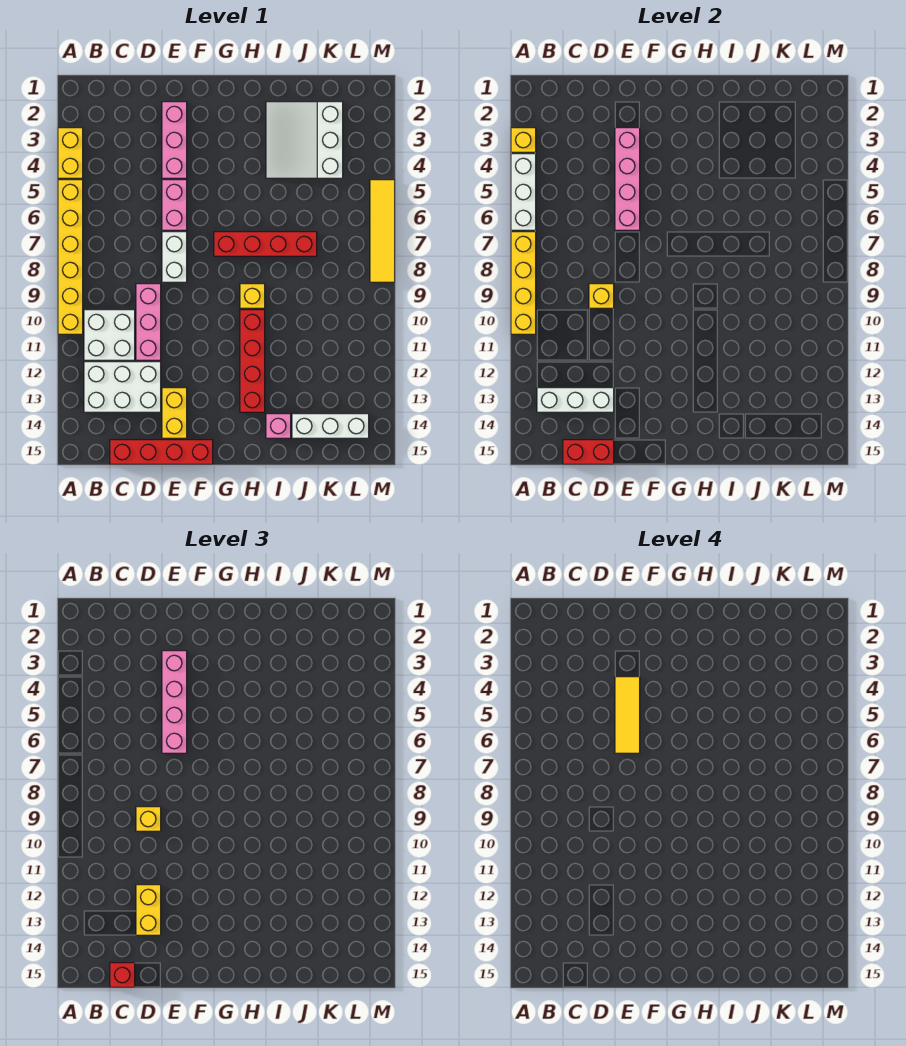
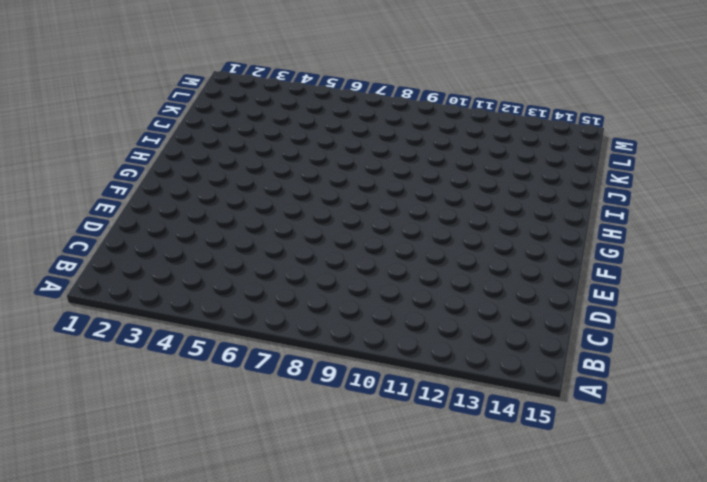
none -> yellow 1x2 brick [58,128,83,178]
none -> yellow 1x6 brick [58,180,83,334]
none -> white 2x2 brick [84,310,135,360]

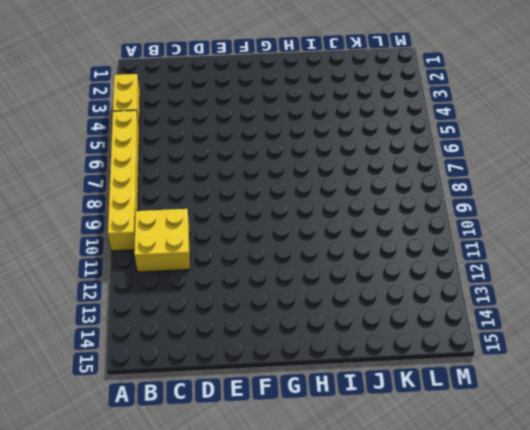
yellow 2x2 brick [134,209,190,272] -> white 2x2 brick [84,310,135,360]
none -> white 2x3 brick [84,362,161,412]
none -> red 1x4 brick [110,440,213,464]
none -> pink 1x3 brick [136,284,161,360]

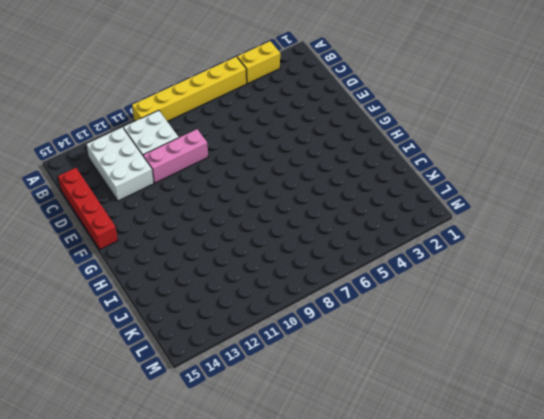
none -> pink 1x3 brick [162,102,187,178]
none -> pink 1x2 brick [162,180,187,230]
none -> white 1x2 brick [162,232,187,282]

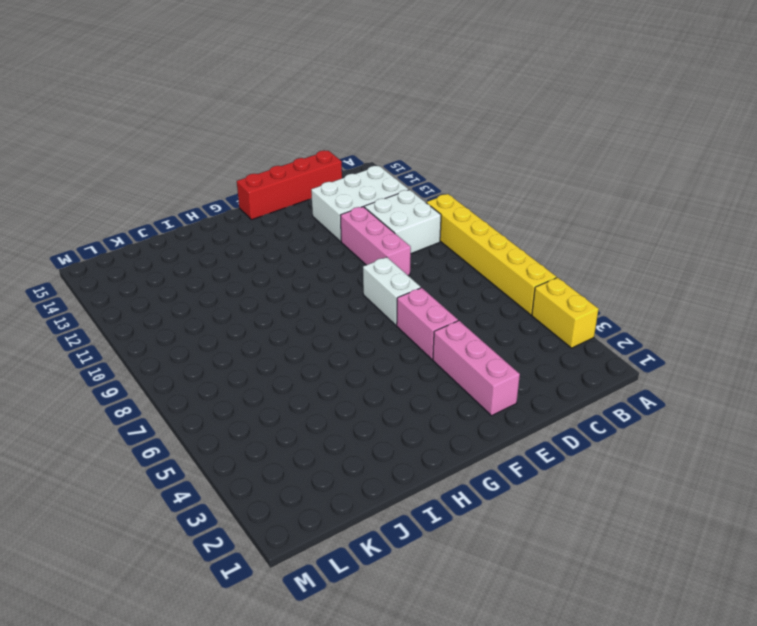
none -> yellow 1x2 brick [162,388,187,438]
none -> red 1x4 brick [214,232,317,256]
none -> yellow 1x1 brick [240,284,265,308]

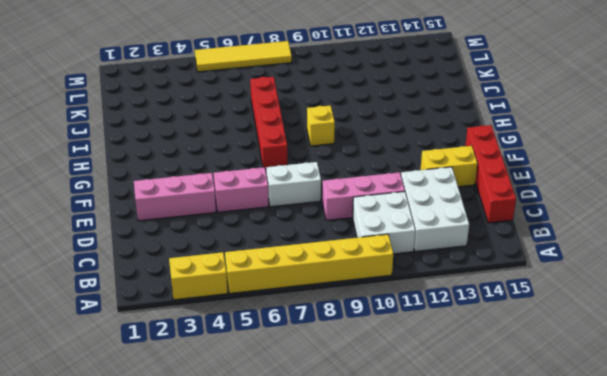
none -> red 1x4 brick [240,310,265,412]
none -> white 3x3 slope [266,102,343,178]
none -> pink 1x1 brick [266,414,291,438]

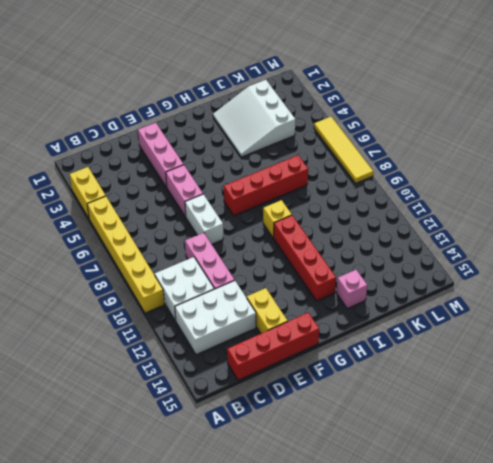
none -> white 1x3 brick [292,414,369,438]
none -> yellow 1x1 brick [511,128,536,152]
none -> white 1x3 brick [511,154,536,230]

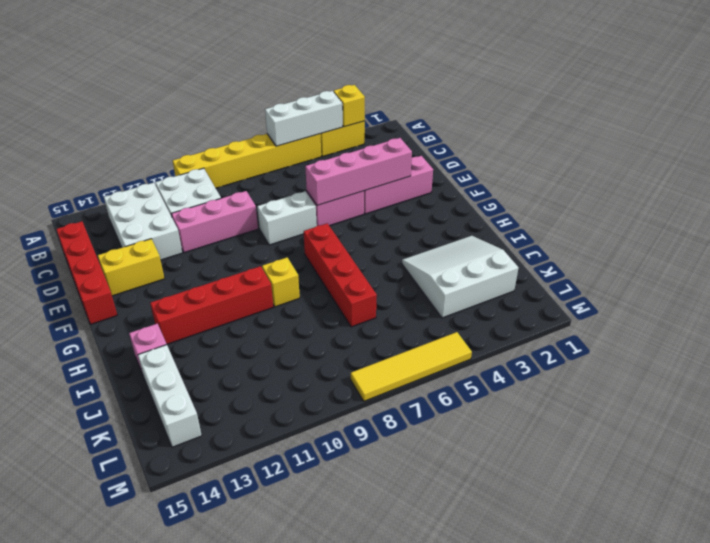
none -> yellow 1x4 brick [511,232,536,334]
none -> white 1x3 brick [537,388,614,412]
none -> red 1x2 brick [563,440,614,464]

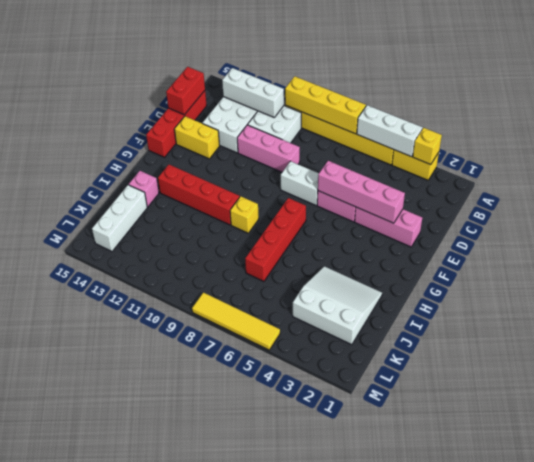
white 1x3 brick [222,68,284,117] -> white 1x3 brick turned to [537,388,614,412]
none -> yellow 1x1 brick [589,284,614,308]
none -> red 1x1 brick [110,963,135,987]
none -> yellow 1x1 brick [136,807,161,831]

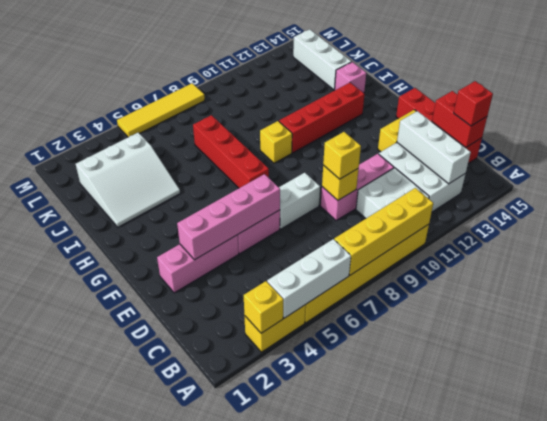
none -> yellow 1x2 brick [136,885,161,935]
none -> pink 1x4 brick [162,651,187,753]
none -> yellow 1x3 tile [615,677,640,753]

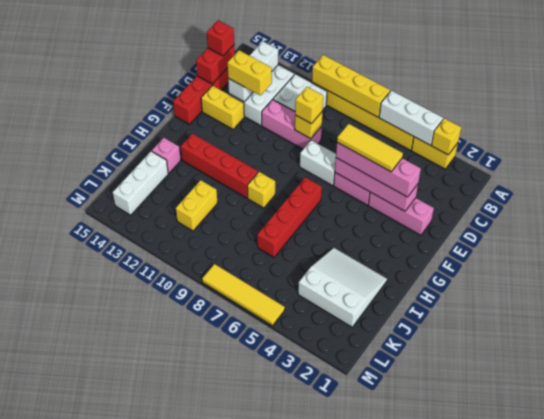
yellow 1x2 brick [176,180,217,231] -> none

